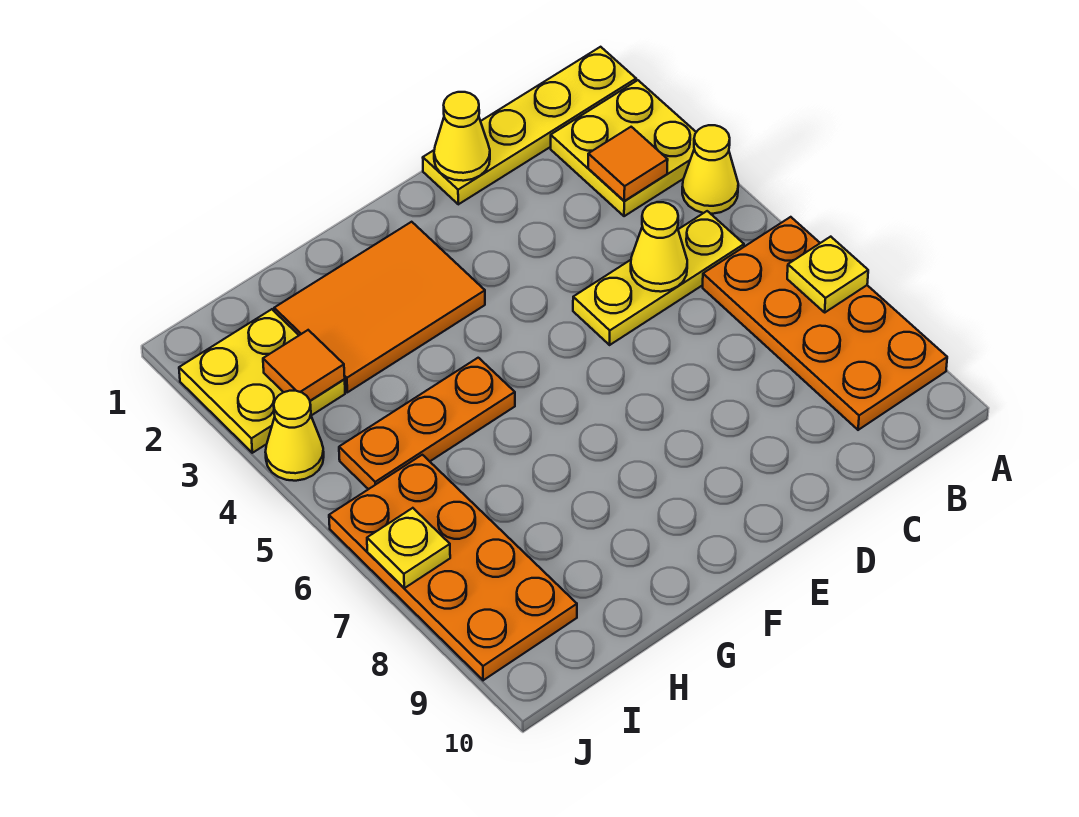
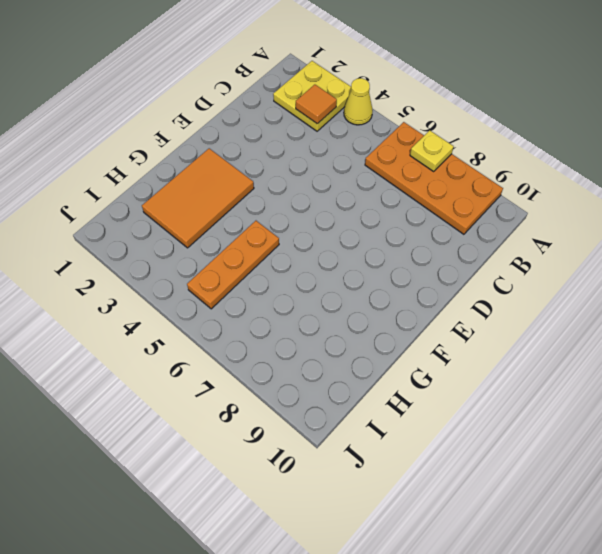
none -> yellow 1x4 plate [423,47,636,204]
none -> yellow 1x3 plate [573,211,744,345]
none -> yellow 2x2 plate [179,309,345,453]

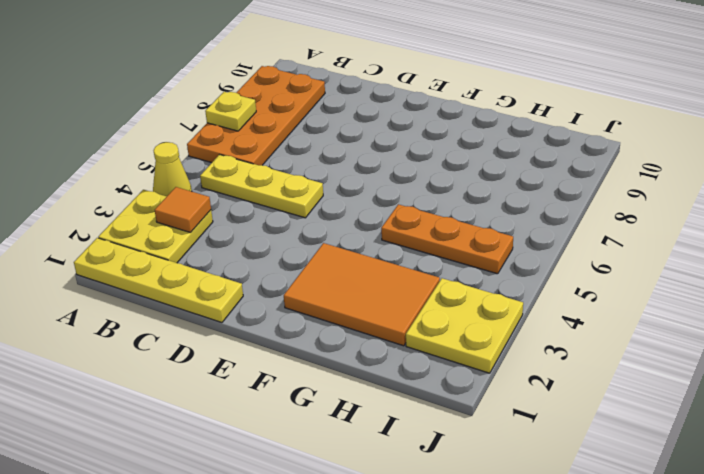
none -> orange 2x4 plate [329,455,577,680]
none -> yellow 1x1 cone [266,391,324,481]
none -> yellow 1x1 cone [631,202,687,292]

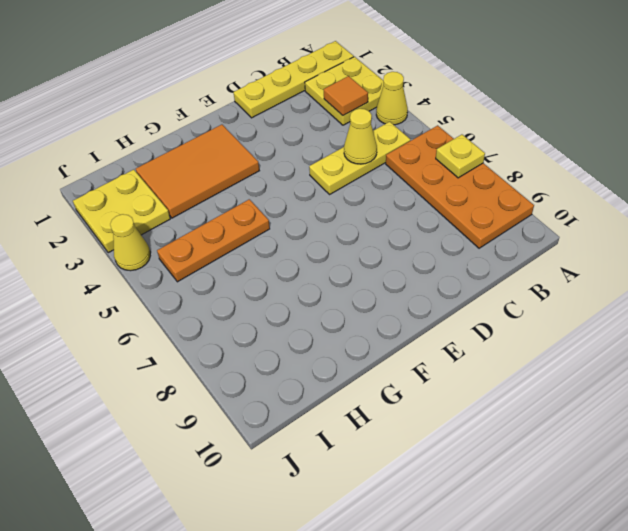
none -> orange 2x4 plate [329,455,577,680]
none -> yellow 1x1 cone [434,92,490,181]
none -> orange 1x1 tile [263,330,345,401]

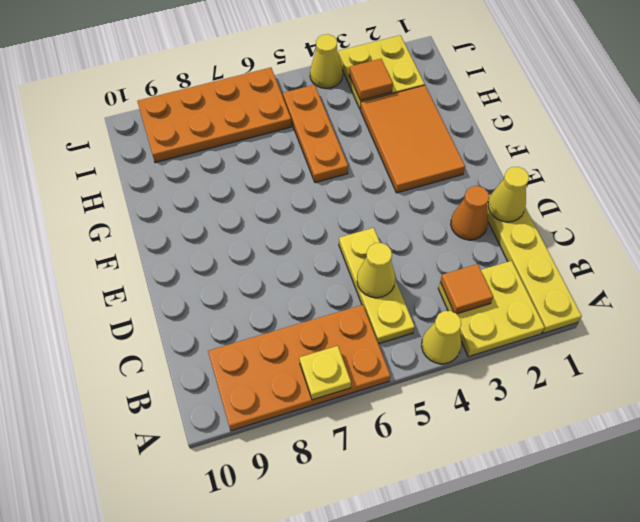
orange 1x1 cone [451,186,489,240] -> none
none -> yellow 1x1 plate [367,508,450,588]

